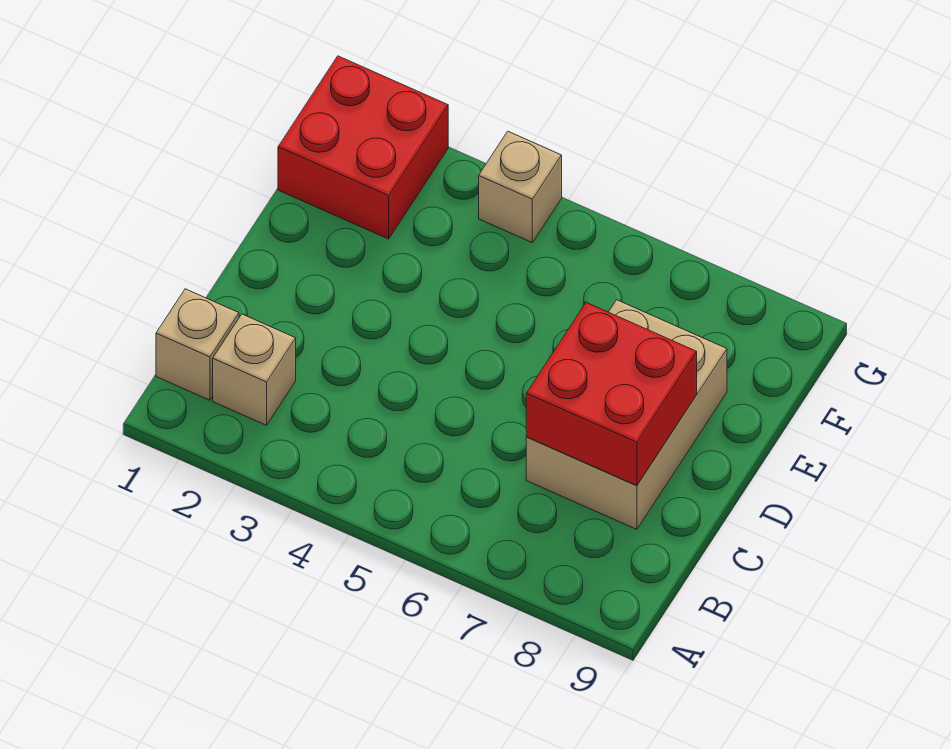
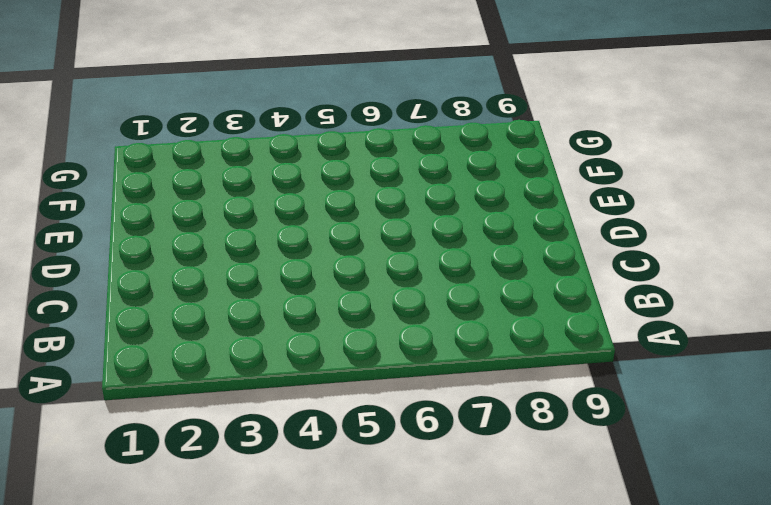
none -> tan 1x1 brick [156,289,239,400]
none -> tan 1x1 brick [213,314,296,425]

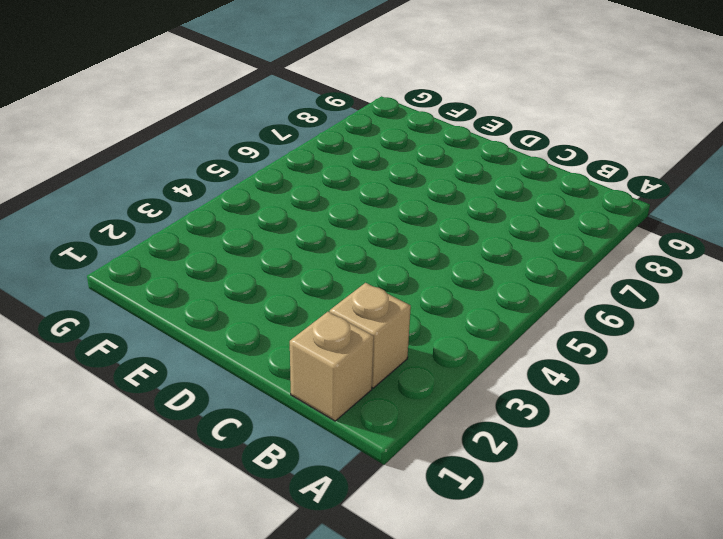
none -> tan 2x3 brick [526,300,727,529]
none -> red 2x2 brick [278,56,448,239]

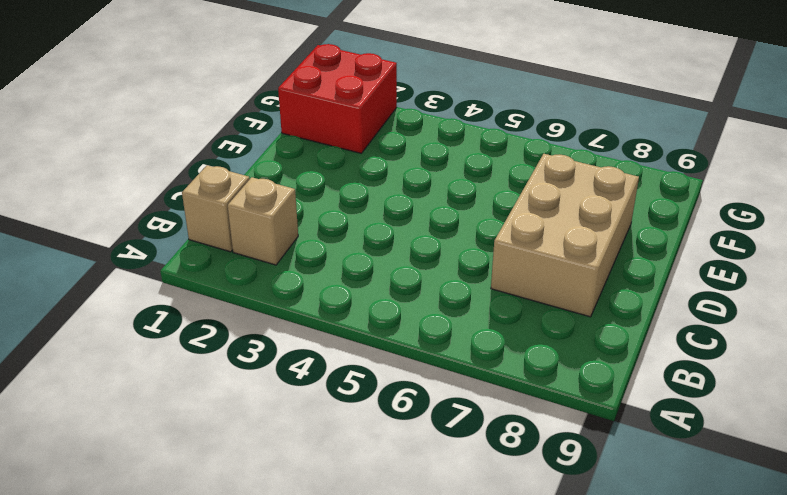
none -> tan 1x1 brick [479,131,562,242]
none -> red 2x2 brick [526,303,697,486]

